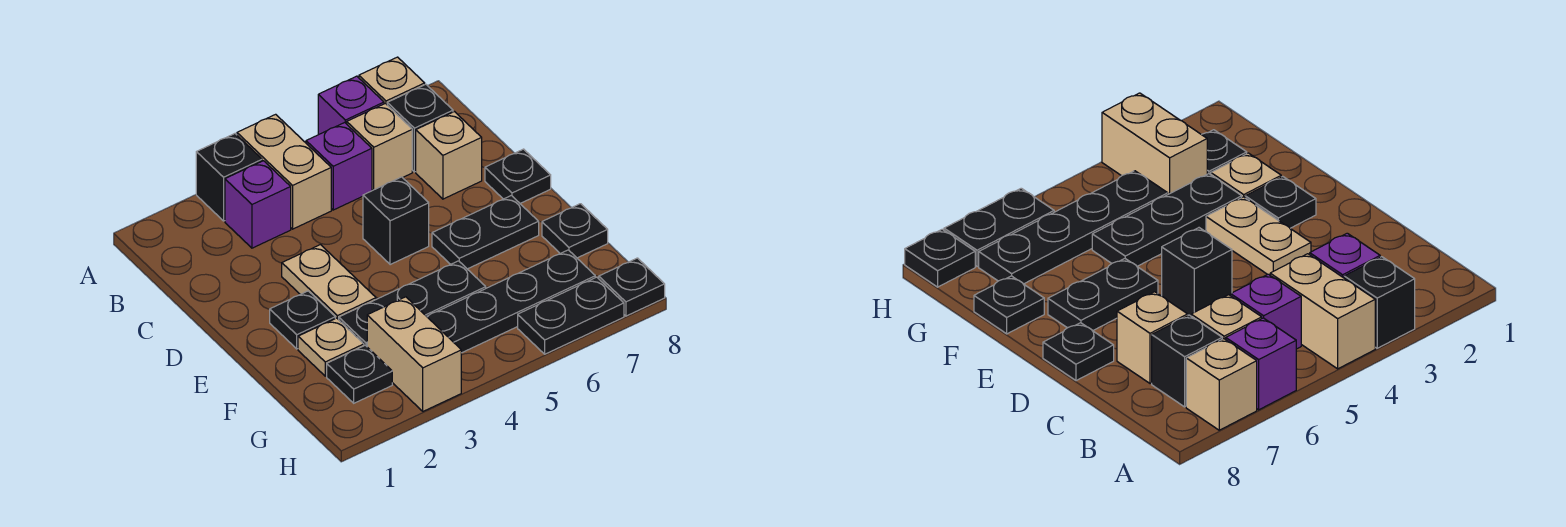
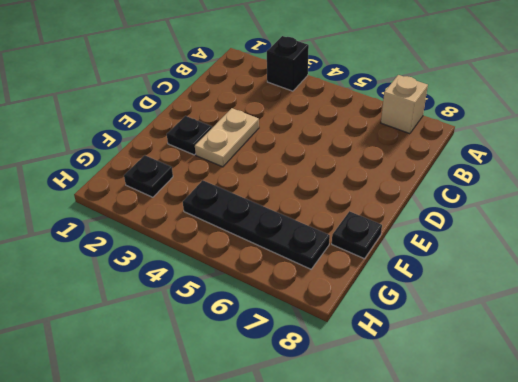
none -> tan 1x2 brick [237,114,331,229]
none -> purple 1x1 brick [318,76,384,135]
none -> purple 1x1 brick [225,161,291,248]

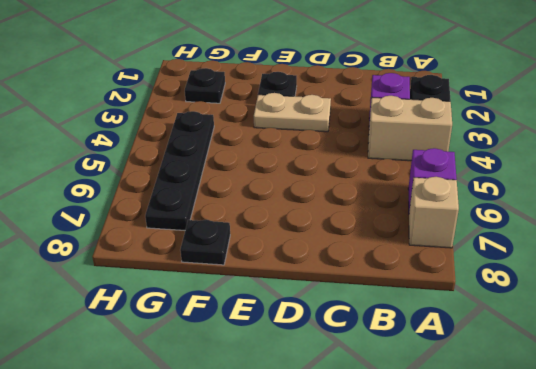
none -> purple 1x1 brick [306,123,372,210]
none -> tan 1x1 brick [347,103,412,190]
none -> black 1x1 brick [387,84,453,172]

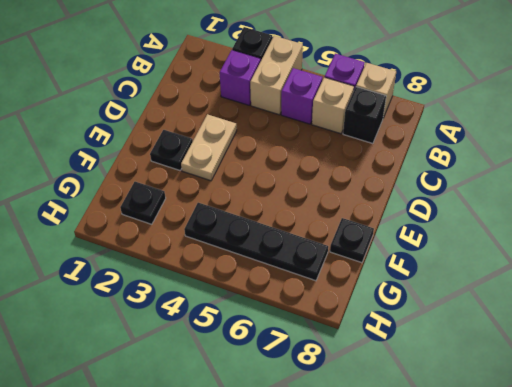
none -> tan 1x1 brick [416,112,482,199]
none -> black 1x1 brick [363,177,429,265]
none -> black 1x1 plate [485,149,551,203]

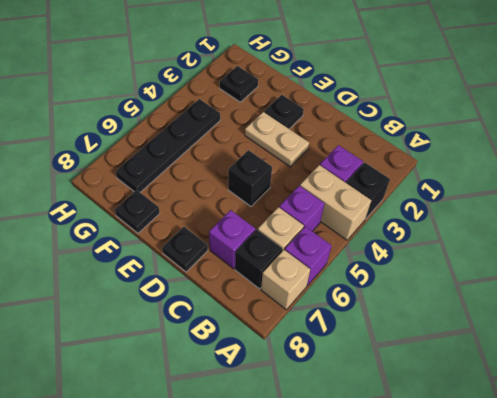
purple 1x1 brick [209,210,256,269] -> tan 1x1 brick [416,112,482,199]
none -> black 1x2 plate [432,195,539,269]
none -> tan 1x1 plate [298,318,364,376]
none -> black 1x3 plate [339,261,486,346]

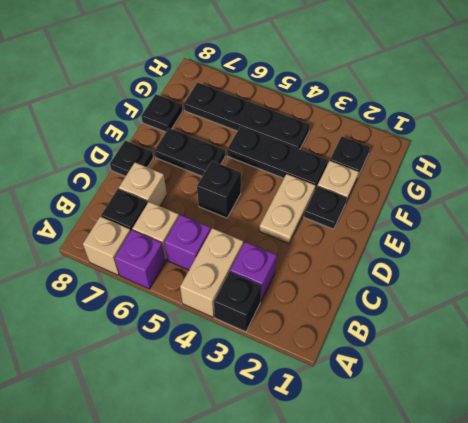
none -> tan 1x2 brick [367,297,461,411]
none -> black 1x2 plate [518,277,624,354]
none -> black 1x1 plate [599,258,665,316]

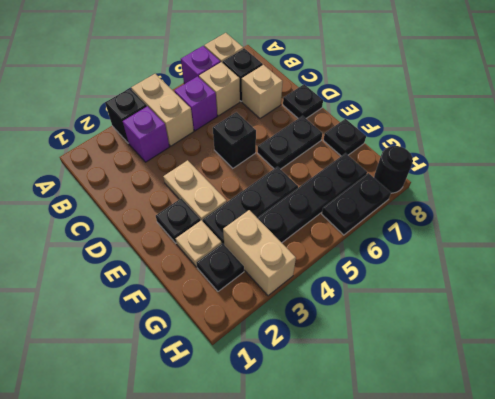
black 1x1 round brick [374,146,413,193] -> black 1x1 plate [599,258,665,316]

